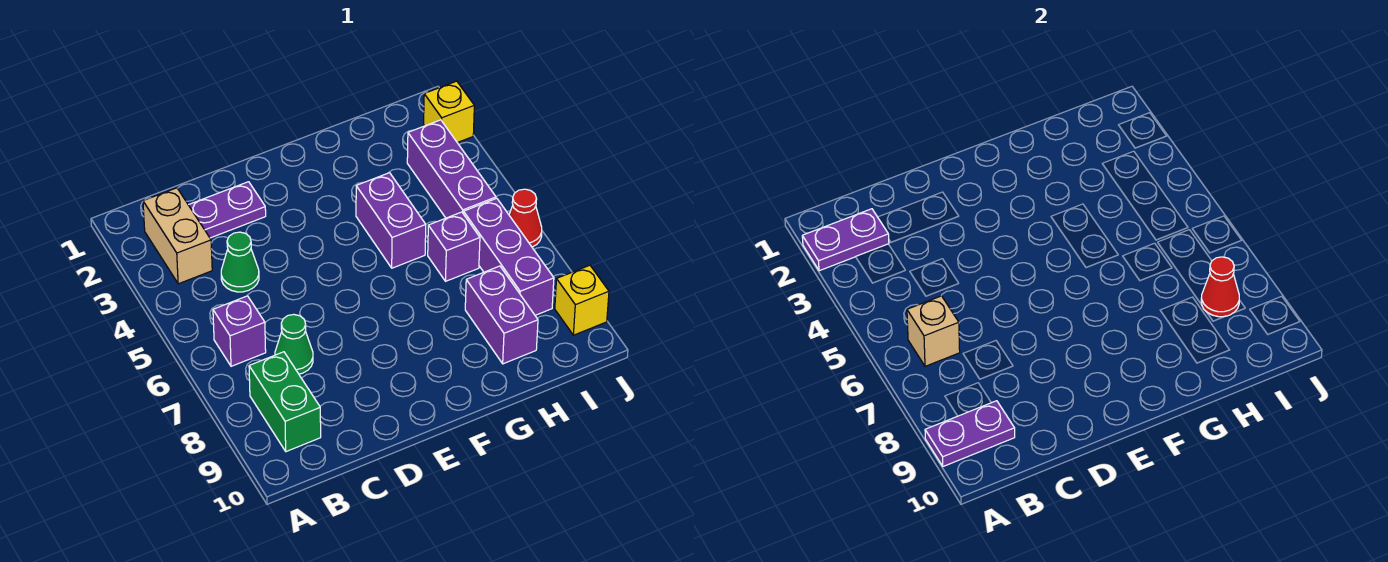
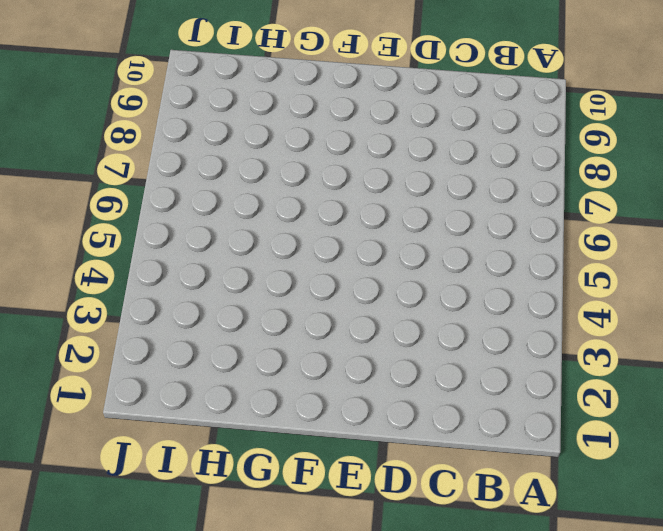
none -> tan 1x2 brick [143,188,212,284]
none -> purple 1x1 brick [213,296,266,366]
none -> green 1x2 brick [249,352,321,452]

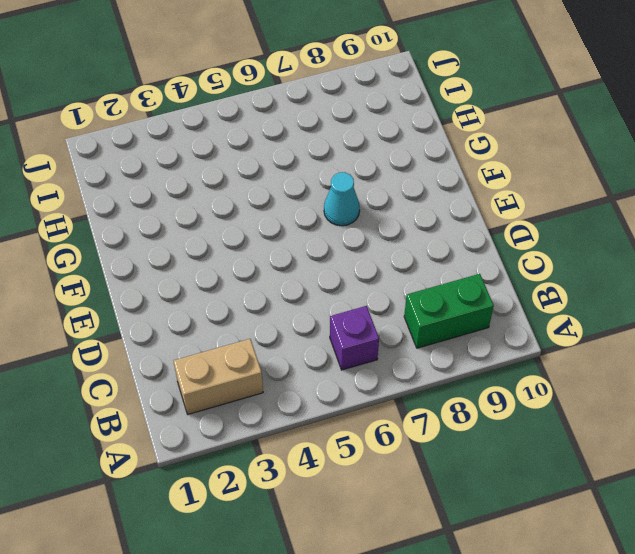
cyan 1x1 cone [324,172,360,226] -> none
none -> purple 1x2 plate [189,182,266,238]
none -> green 1x1 cone [221,232,259,292]
none -> green 1x1 cone [275,315,313,374]

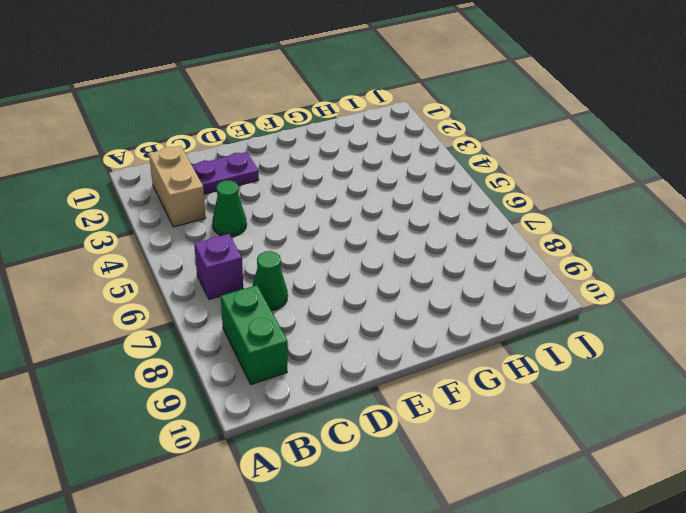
none -> purple 1x2 brick [356,173,426,268]
none -> purple 1x1 brick [428,212,480,281]
none -> purple 1x2 brick [465,266,538,364]

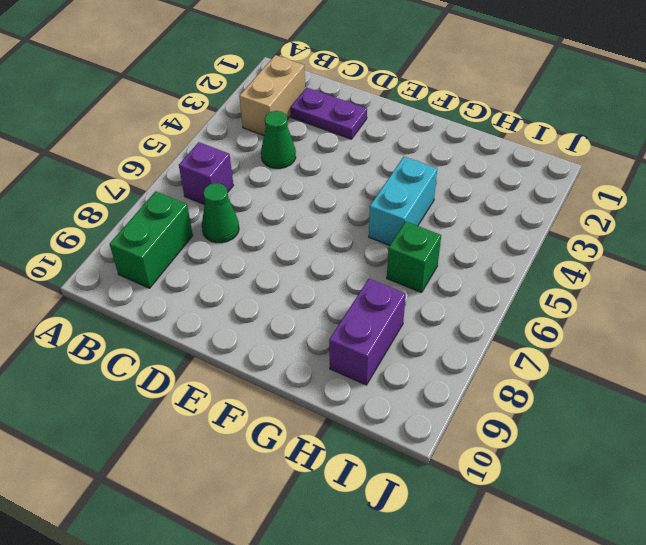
cyan 1x2 brick [369,157,437,245] -> purple 1x2 brick [356,173,426,268]
green 1x1 brick [387,222,441,293] -> purple 1x1 brick [428,212,480,281]
none -> purple 1x3 brick [407,120,496,218]
none -> purple 1x3 brick [464,198,554,315]
none -> yellow 1x1 brick [424,81,474,143]

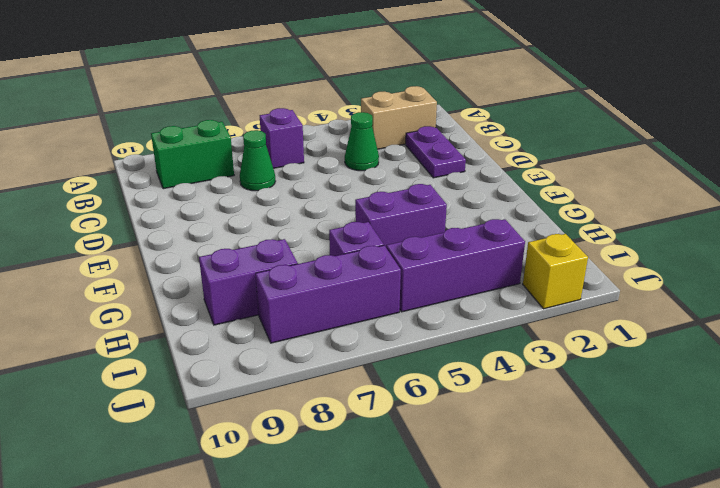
none -> red 1x1 cone [509,189,542,247]
none -> yellow 1x1 brick [555,265,609,335]
none -> purple 1x2 plate [802,209,889,271]

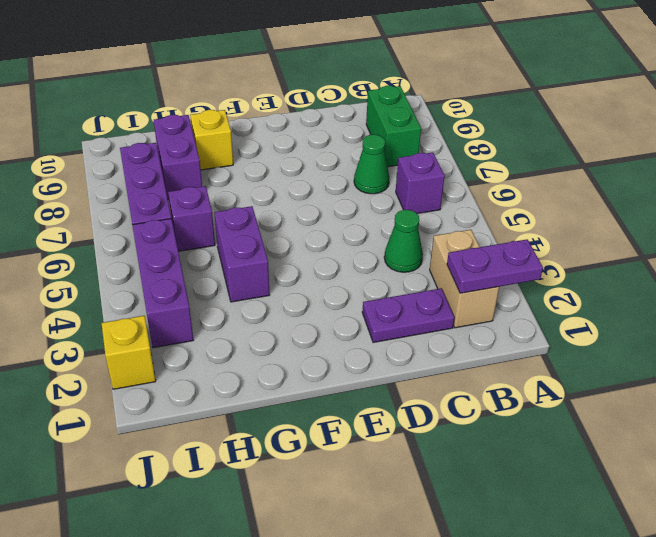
yellow 1x1 brick [190,110,233,170] -> yellow 1x1 brick moved to [555,265,609,335]
none -> red 1x1 cone [509,189,542,247]
none -> purple 1x2 plate [925,401,1015,466]
none -> tan 1x1 brick [907,296,960,366]

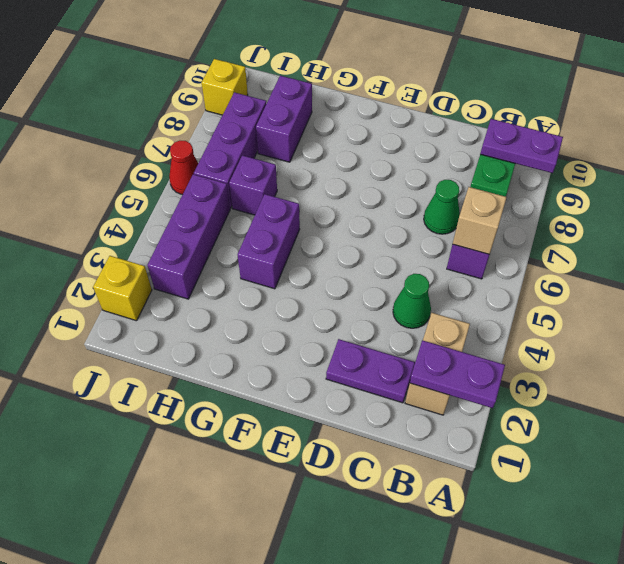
none -> red 1x1 cone [1201,257,1239,317]

